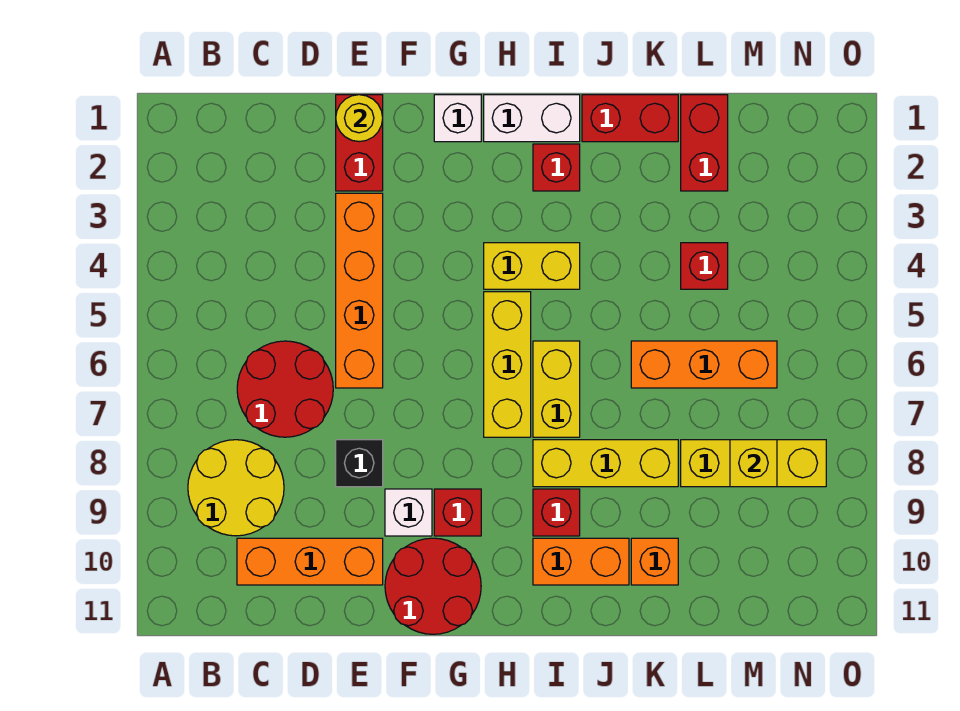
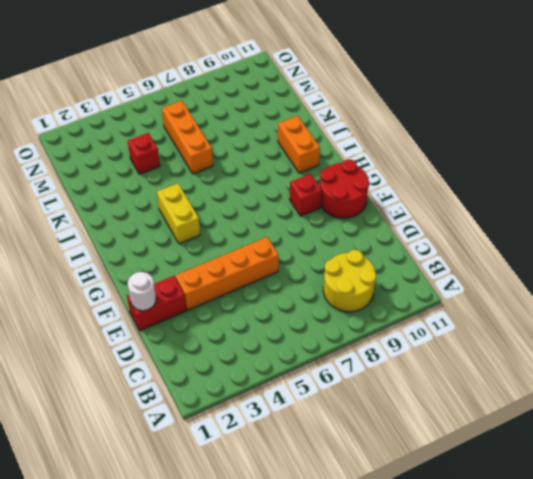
white 1x1 round brick [128,272,156,311] -> yellow 1x1 round brick [336,95,383,142]
none -> red 2x2 round brick [237,341,333,437]
none -> orange 1x3 brick [237,538,383,585]
none -> black 1x1 brick [336,440,383,487]

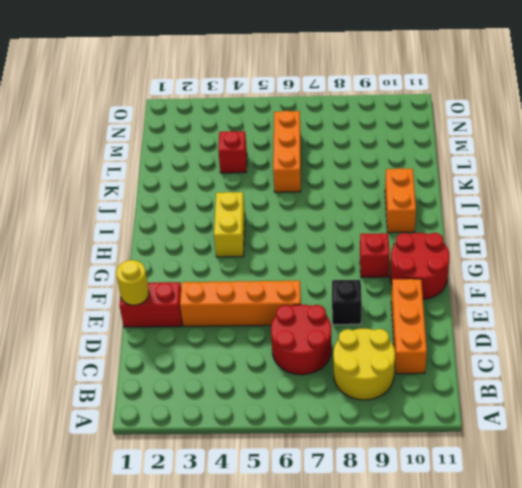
none -> white 1x1 brick [385,489,432,536]
none -> white 1x1 brick [434,95,481,142]
none -> white 1x2 brick [484,95,580,142]

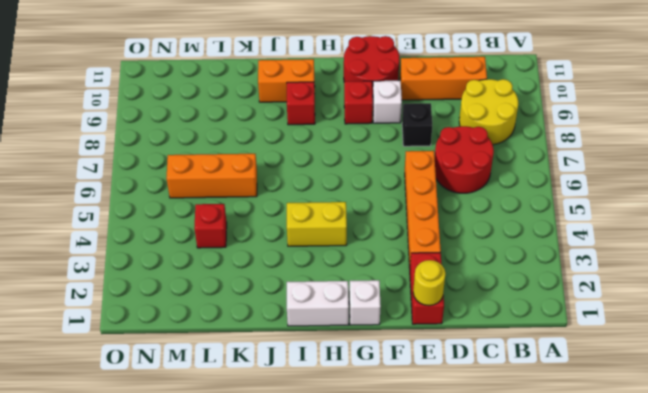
none -> yellow 1x3 brick [484,292,531,437]
none -> red 1x1 brick [533,144,580,191]
none -> yellow 1x2 brick [533,341,580,437]

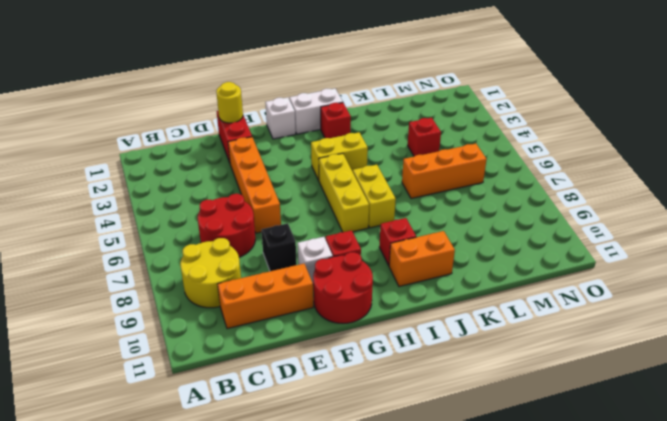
none -> yellow 1x3 brick [533,440,678,487]
none -> red 1x2 brick [582,95,678,142]
none -> orange 1x1 brick [631,538,678,585]

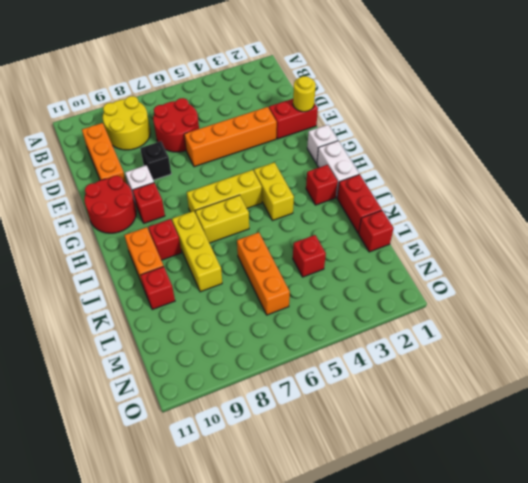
red 1x1 brick [141,267,175,310] -> orange 1x1 brick [631,538,678,585]
red 1x1 brick [359,211,394,252] -> red 1x2 brick [681,95,728,191]
none -> yellow 1x3 brick [681,440,826,487]
none -> yellow 1x1 brick [730,440,777,487]

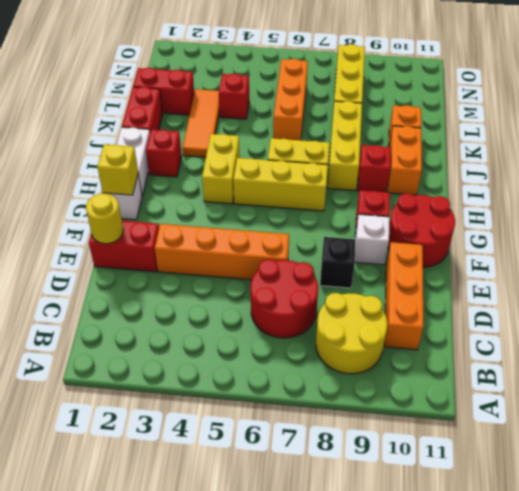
yellow 1x1 brick [97,144,138,195] -> yellow 1x1 brick moved to [730,440,777,487]
orange 1x3 tile [183,89,220,157] -> none

